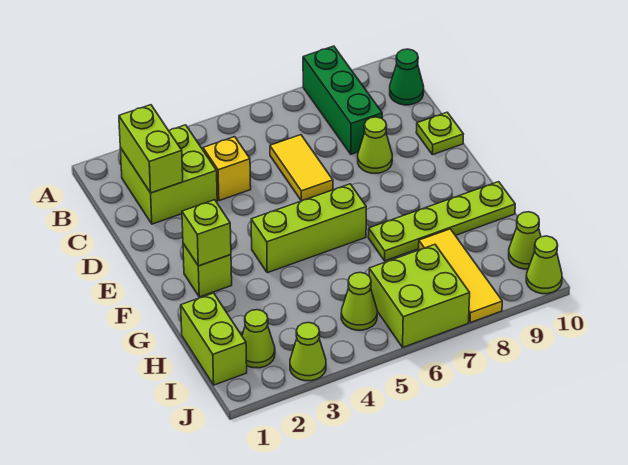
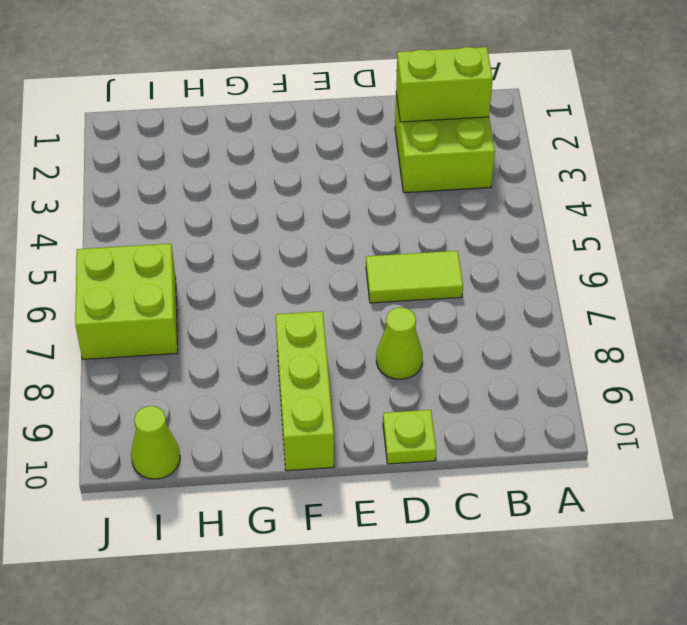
lime 1x2 tile [366,251,463,303] -> yellow 1x2 tile [270,135,333,201]
lime 1x3 brick [276,311,334,471] -> lime 1x3 brick moved to [251,184,366,273]
none -> green 1x3 brick [303,46,382,154]
none -> green 1x1 cone [390,49,424,105]
none -> yellow 1x1 brick [203,137,251,201]

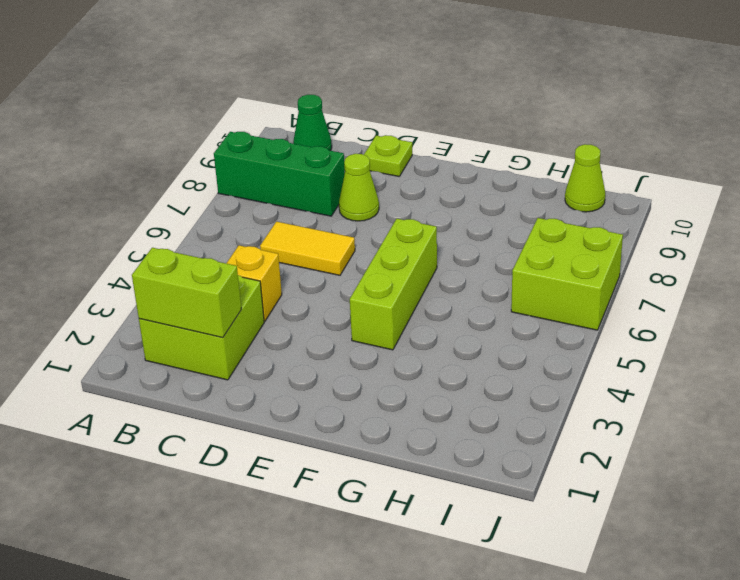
none -> lime 1x1 brick [183,243,232,297]
none -> lime 1x4 plate [368,182,515,261]
none -> lime 1x2 brick [181,293,247,385]

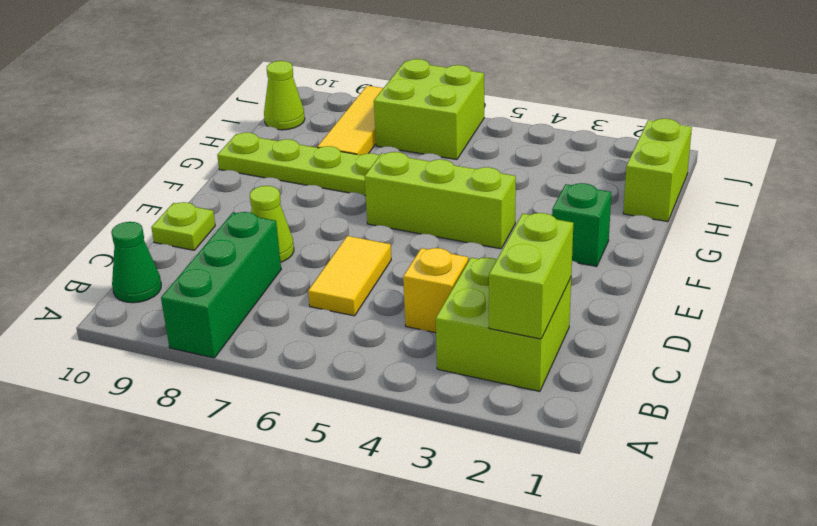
green 1x1 brick [552,183,611,267] -> lime 1x1 brick [183,243,232,297]
none -> lime 1x1 cone [242,310,275,368]
none -> lime 1x1 cone [341,272,377,330]
none -> lime 1x1 cone [290,322,326,381]

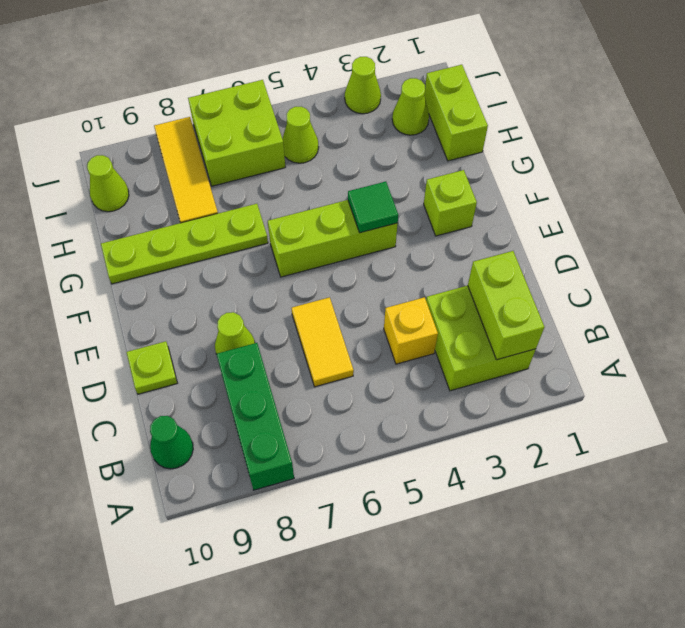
green 1x1 tile [348,182,398,233] -> none
none -> lime 1x1 cone [526,236,562,294]
none -> lime 1x1 brick [182,200,231,266]

